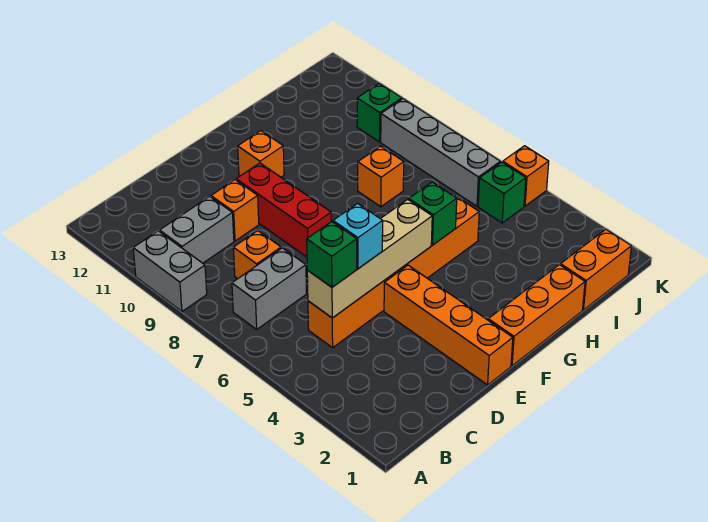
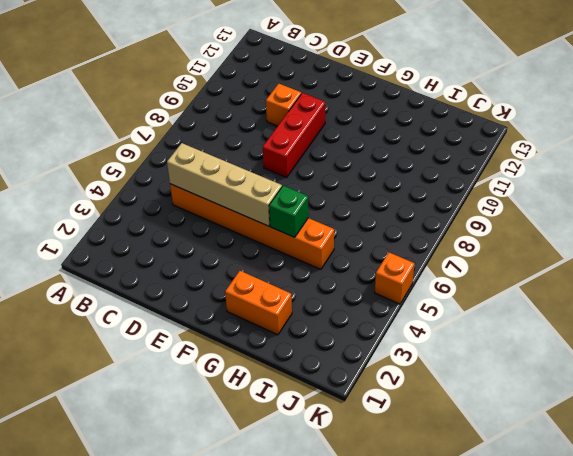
orange 1x2 brick [225,271,292,335] -> orange 1x2 brick moved to [560,229,632,310]
none -> grey 1x2 brick [133,231,207,311]
none -> grey 1x2 brick [232,248,307,329]
none -> grey 1x2 brick [160,197,234,263]

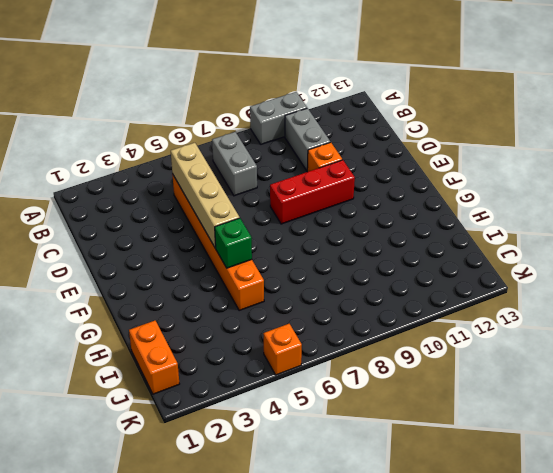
none -> orange 1x1 brick [233,231,281,279]
none -> orange 1x4 brick [384,265,513,385]
none -> orange 1x3 brick [488,265,585,366]

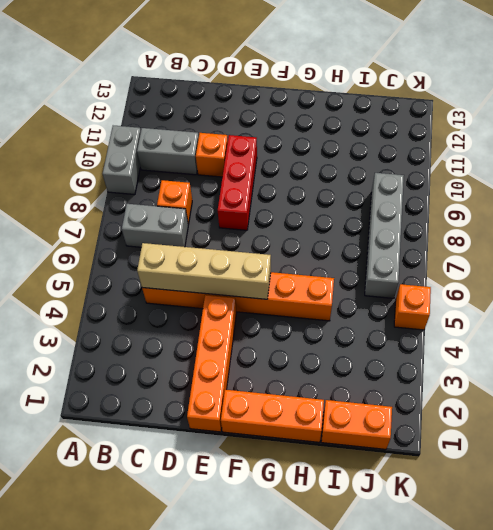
none -> orange 1x1 brick [238,131,284,177]
none -> orange 1x1 brick [358,146,404,207]
none -> green 1x1 brick [478,162,526,223]

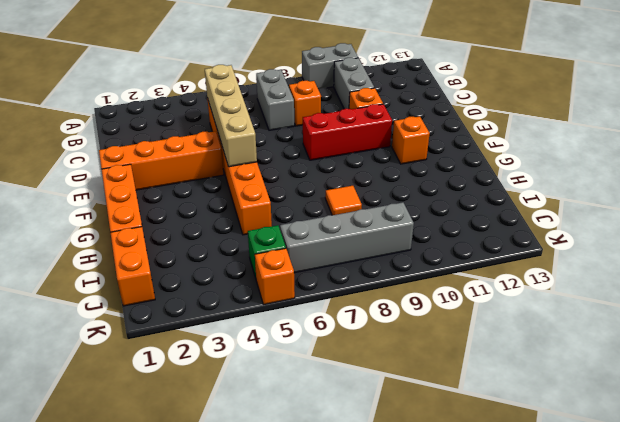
orange 1x1 tile [325,186,362,215] -> orange 1x1 brick [358,146,404,207]
none -> green 1x1 brick [357,83,402,142]
none -> green 1x1 brick [409,182,457,245]
none -> green 1x1 brick [307,221,357,287]

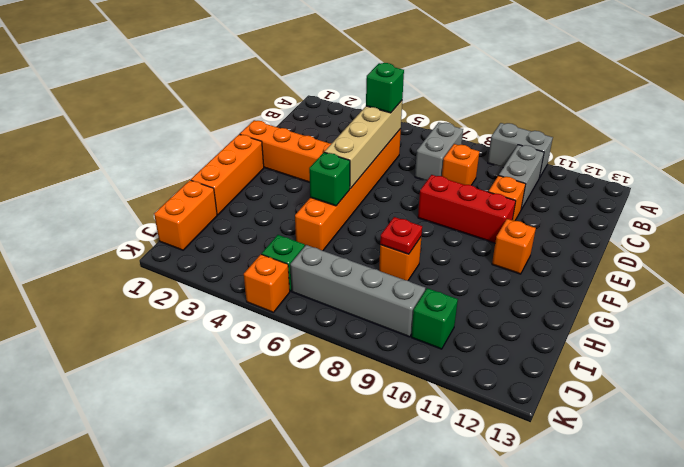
red 1x1 plate [380,217,422,254] -> none
none -> cyan 1x1 brick [333,203,383,269]

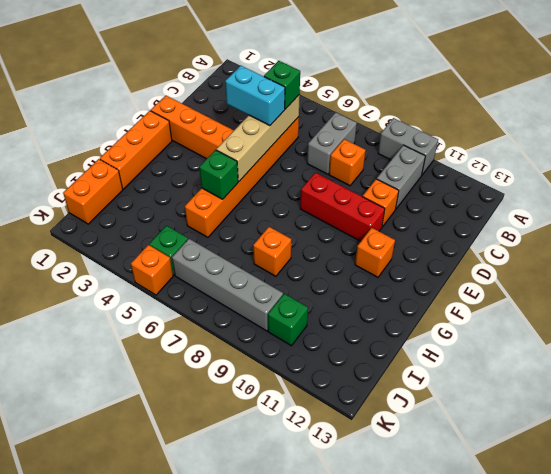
cyan 1x2 brick [225,66,285,126] -> cyan 1x1 brick [333,203,383,269]

